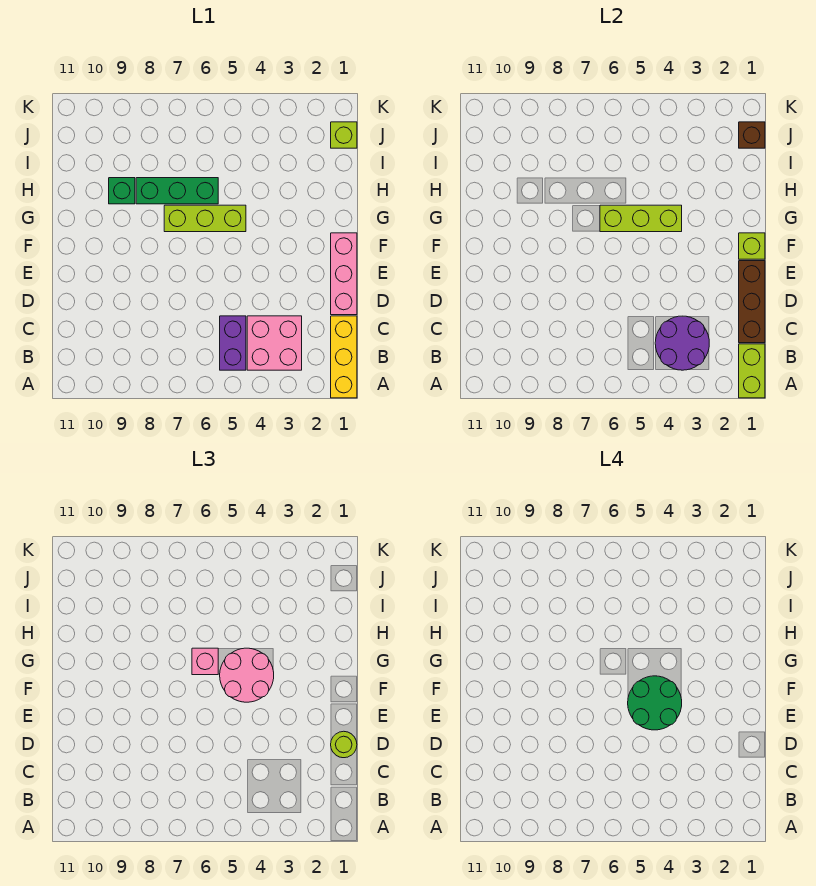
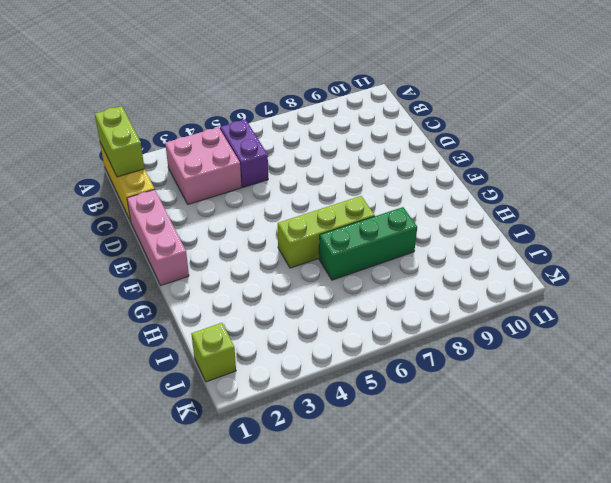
none -> green 1x1 brick [109,178,135,204]
none -> purple 2x2 round brick [655,316,709,370]
none -> brown 1x3 brick [739,261,765,343]

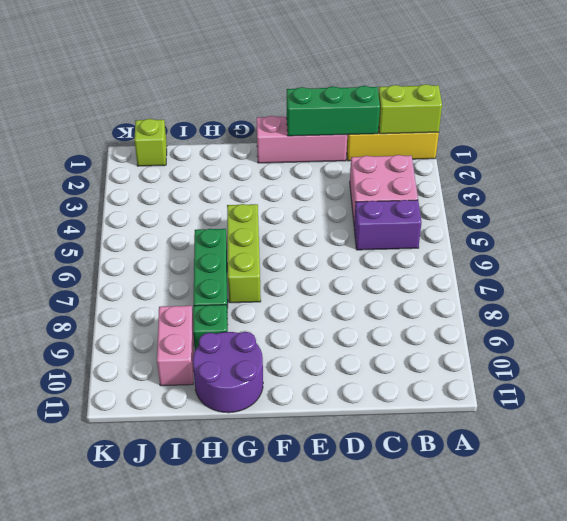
green 1x3 brick [287,86,380,136] -> brown 1x3 brick [739,261,765,343]
purple 2x2 round brick [193,332,263,413] -> purple 2x2 round brick moved to [655,316,709,370]
pink 1x2 brick [157,306,194,386] -> none
none -> lime 1x1 brick [739,233,765,259]
none -> lime 1x3 brick [600,205,682,232]
none -> brown 1x1 brick [739,122,765,148]

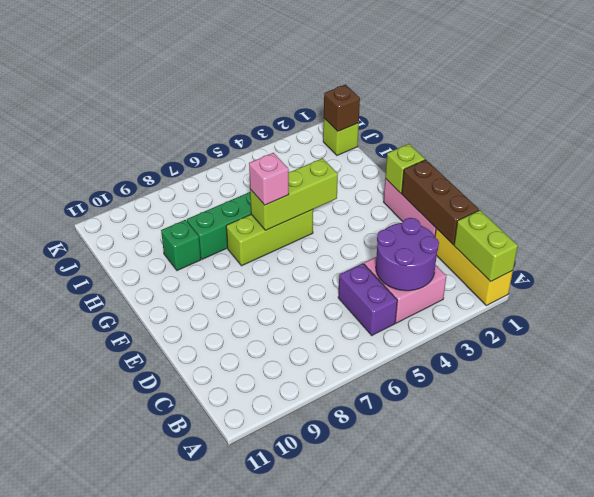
none -> lime 1x1 round brick [331,731,357,758]
none -> pink 2x2 round brick [220,648,274,702]
none -> green 2x2 round brick [628,676,682,730]

